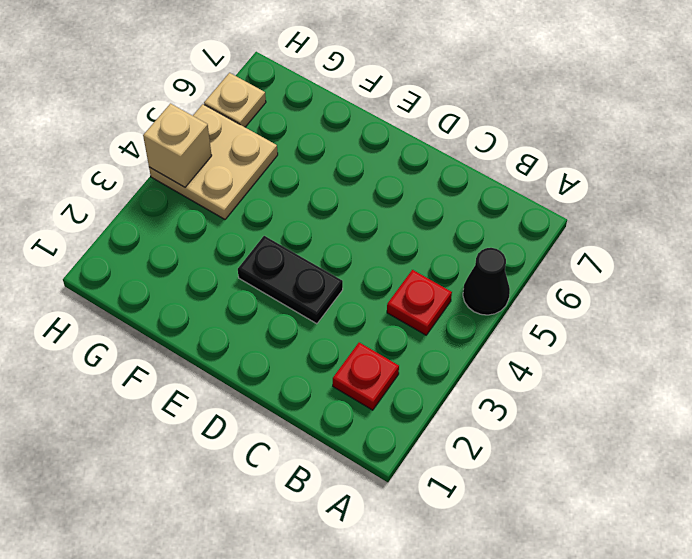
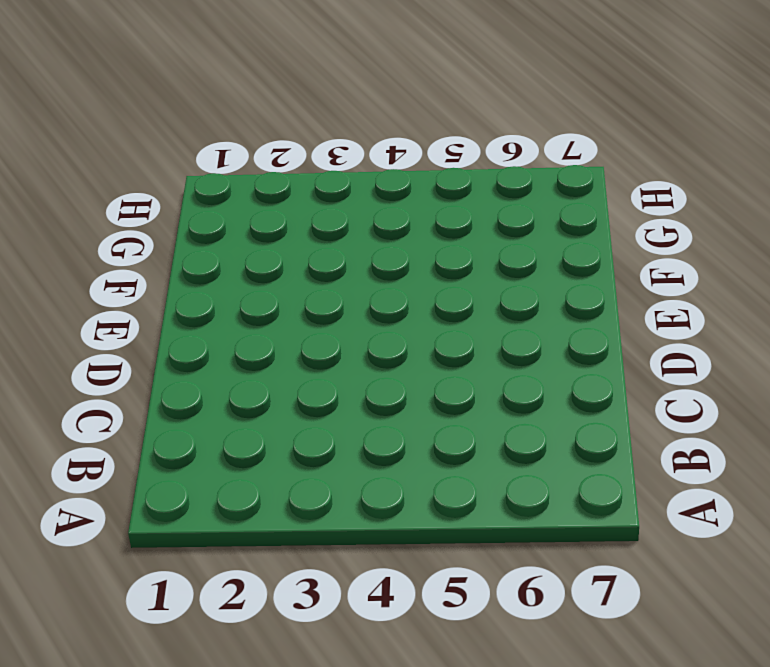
none -> black 1x1 cone [463,248,510,315]
none -> red 1x1 plate [333,343,399,410]

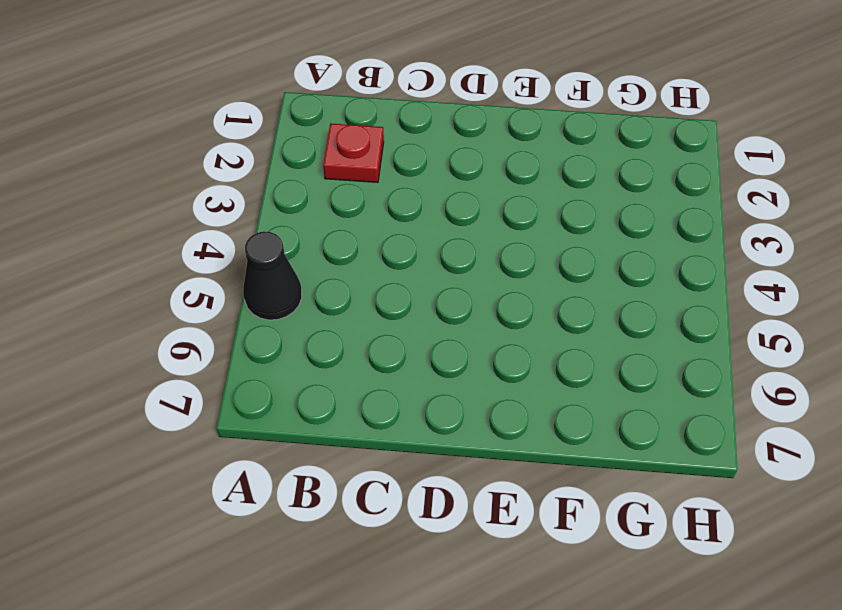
none -> red 1x1 plate [387,270,452,335]
none -> black 1x2 plate [238,236,343,324]

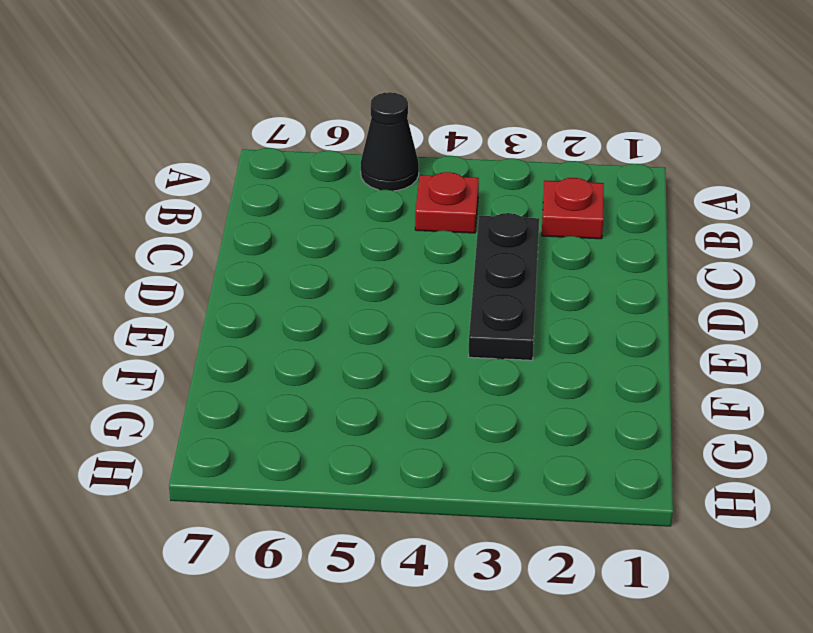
black 1x3 plate [469,213,539,360] -> black 1x2 plate [238,236,343,324]
none -> tan 2x2 plate [149,104,278,219]
none -> tan 1x1 plate [204,73,266,127]

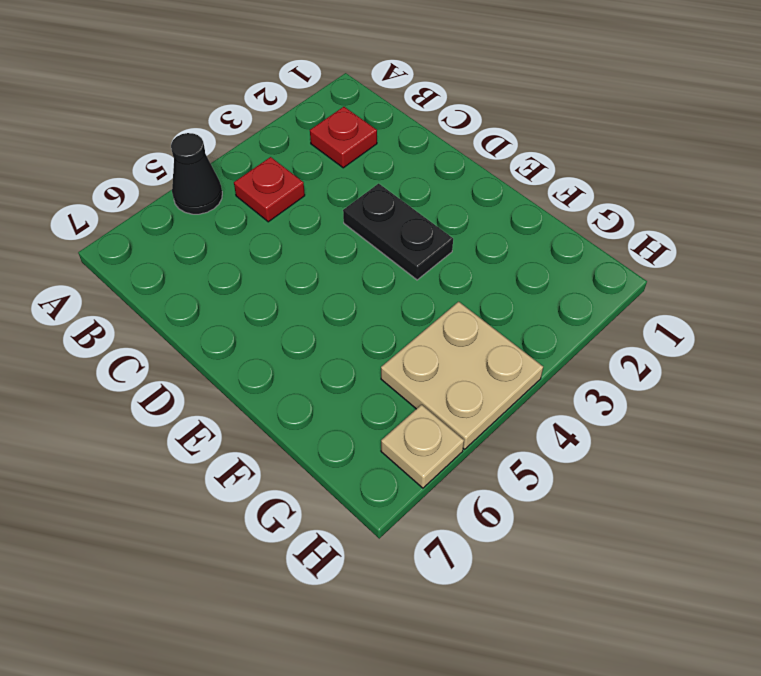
none -> tan 1x1 brick [143,104,212,187]

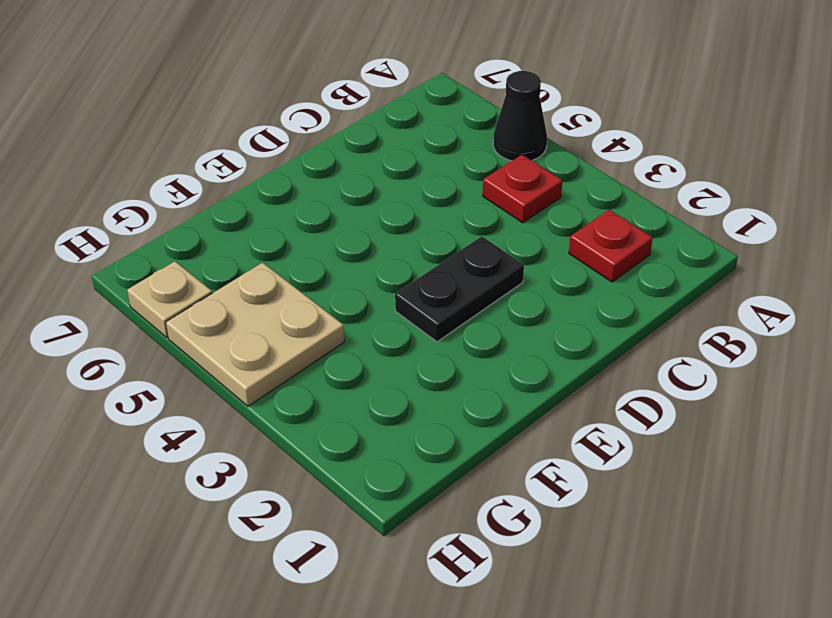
none -> tan 1x1 brick [143,104,212,187]

